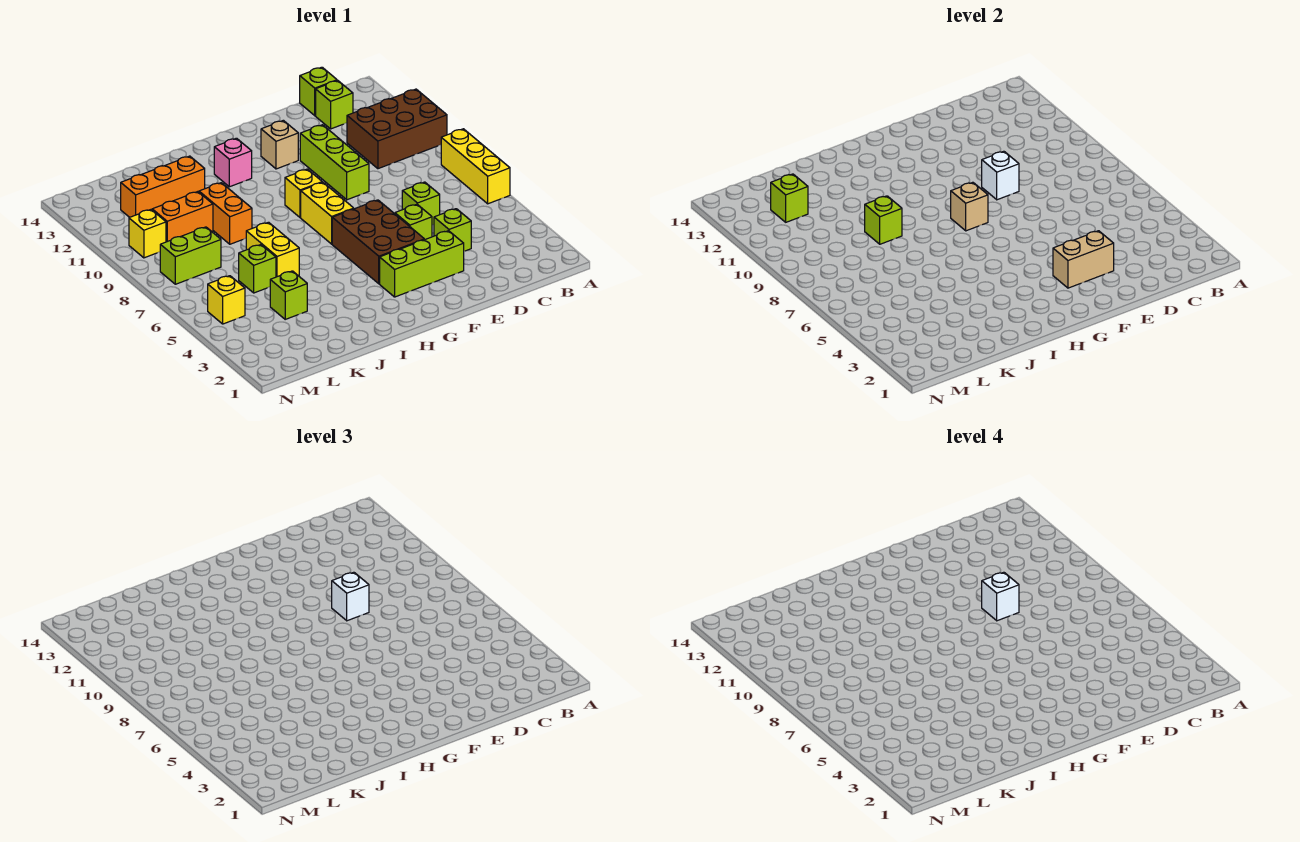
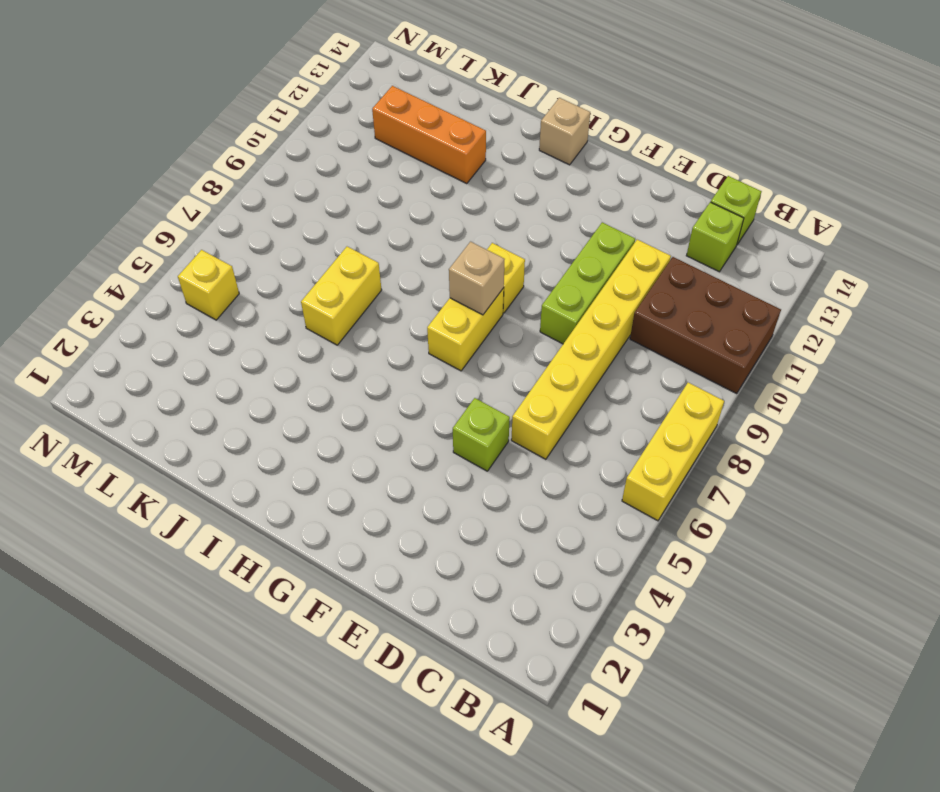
yellow 1x6 brick [511,240,671,459] -> lime 1x1 brick [402,182,440,225]
tan 1x1 brick [539,98,590,165] -> tan 1x1 brick moved to [261,120,298,169]
none -> lime 1x1 brick [434,209,471,251]
none -> lime 1x3 brick [380,231,464,297]
none -> brown 2x3 brick [332,200,424,284]
none -> pink 1x1 brick [214,138,252,187]

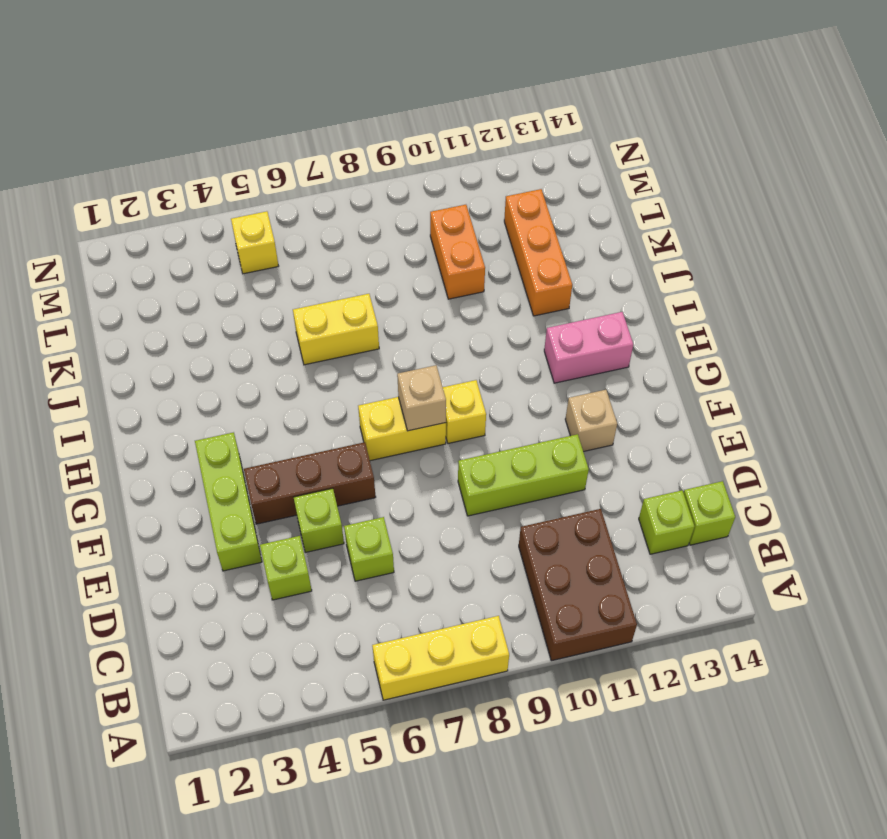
brown 1x3 brick [244,442,376,524] -> brown 2x3 brick [332,200,424,284]
pink 1x2 brick [544,312,633,383] -> pink 1x1 brick [214,138,252,187]
none -> orange 1x2 brick [199,183,252,244]
none -> lime 1x1 brick [270,271,307,319]
none -> lime 1x1 brick [239,245,276,293]
none -> lime 1x2 brick [160,227,221,284]

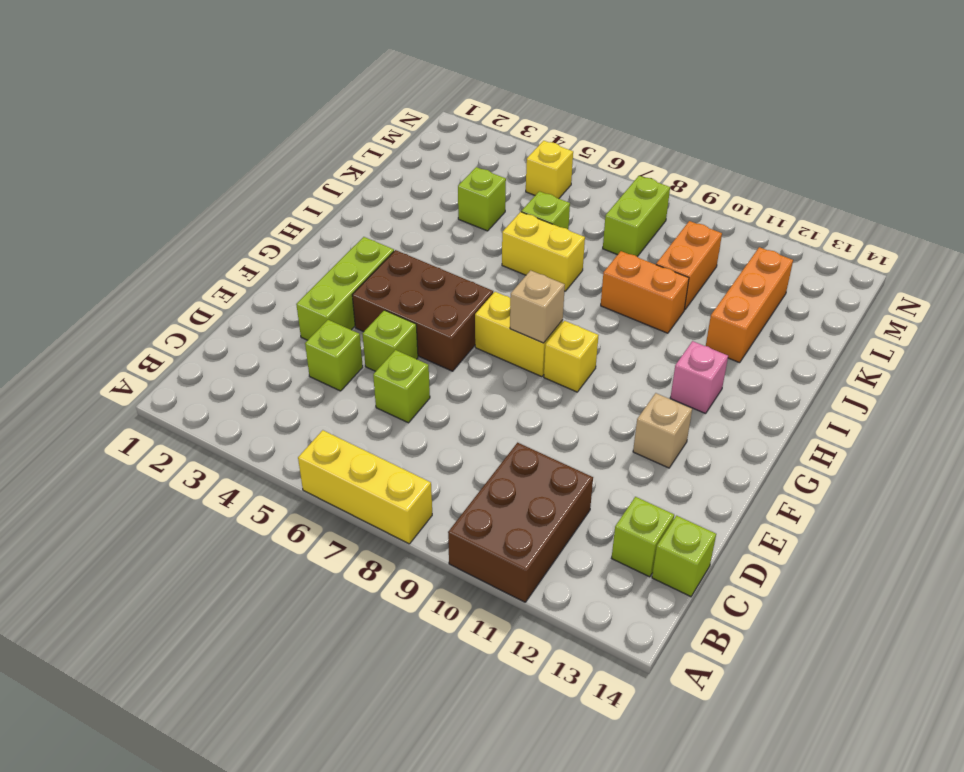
none -> lime 1x3 brick [300,125,369,200]
none -> yellow 1x1 brick [129,210,166,258]
none -> tan 1x2 brick [1053,231,1114,288]
none -> white 1x1 brick [982,151,1019,200]

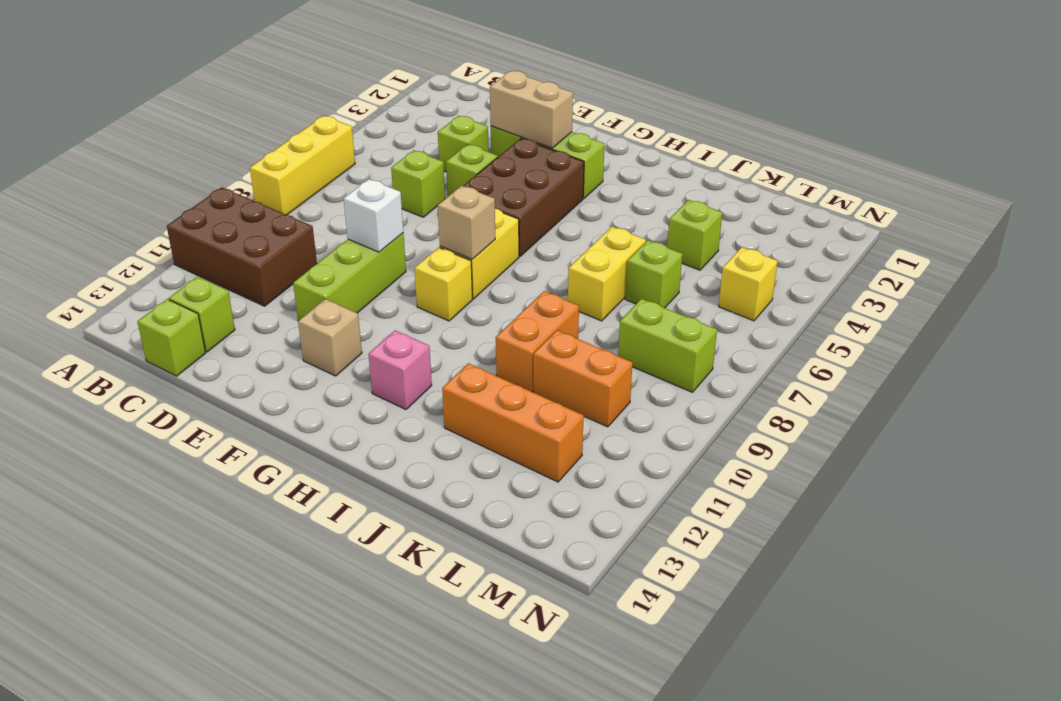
none -> yellow 1x1 brick [129,210,166,258]
none -> lime 1x1 brick [865,196,902,244]
none -> lime 1x1 brick [771,174,808,222]
none -> white 1x1 brick [332,572,369,621]

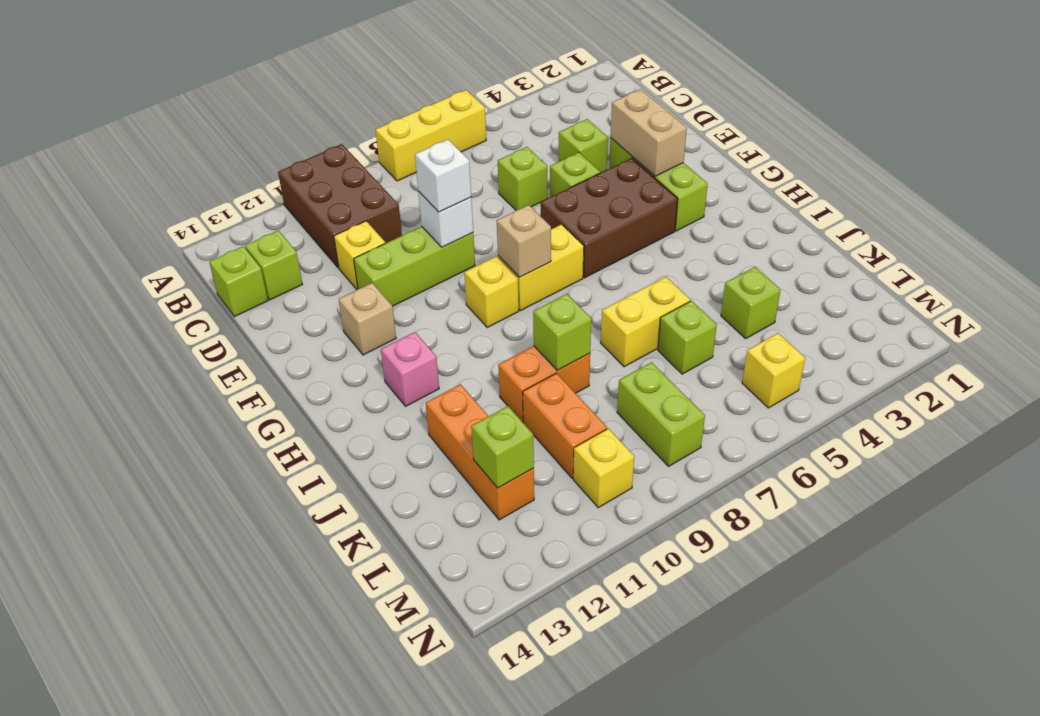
yellow 1x1 brick [334,221,385,289] -> none
none -> white 1x1 brick [982,572,1019,621]

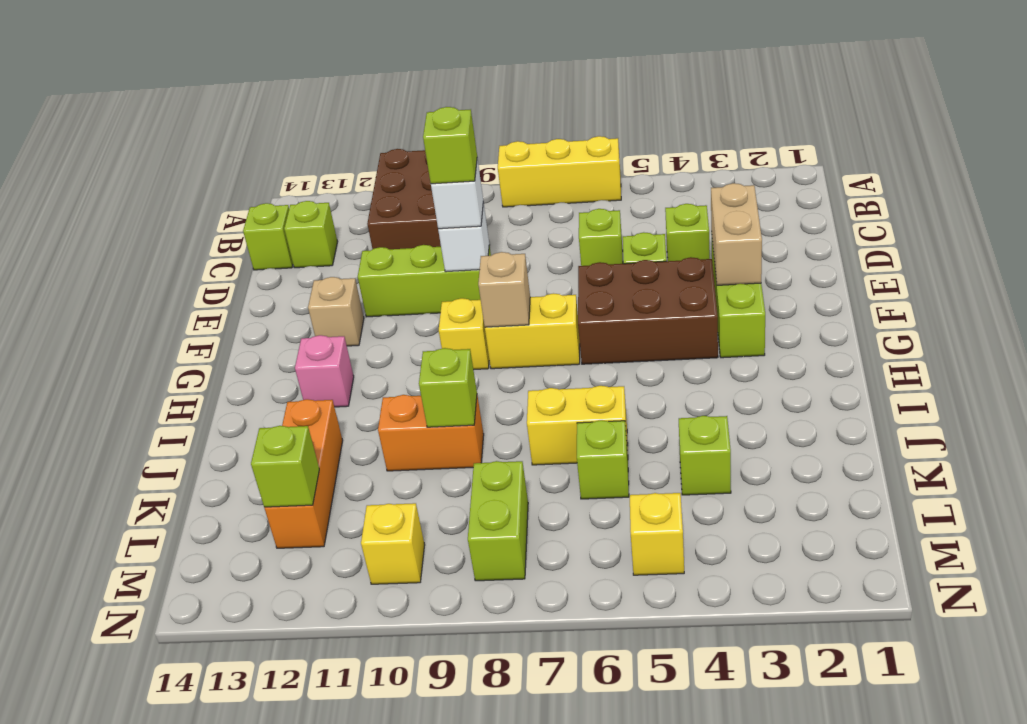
lime 1x1 brick [423,107,477,184] -> white 1x1 brick [982,572,1019,621]
none -> orange 1x2 brick [152,192,213,242]

